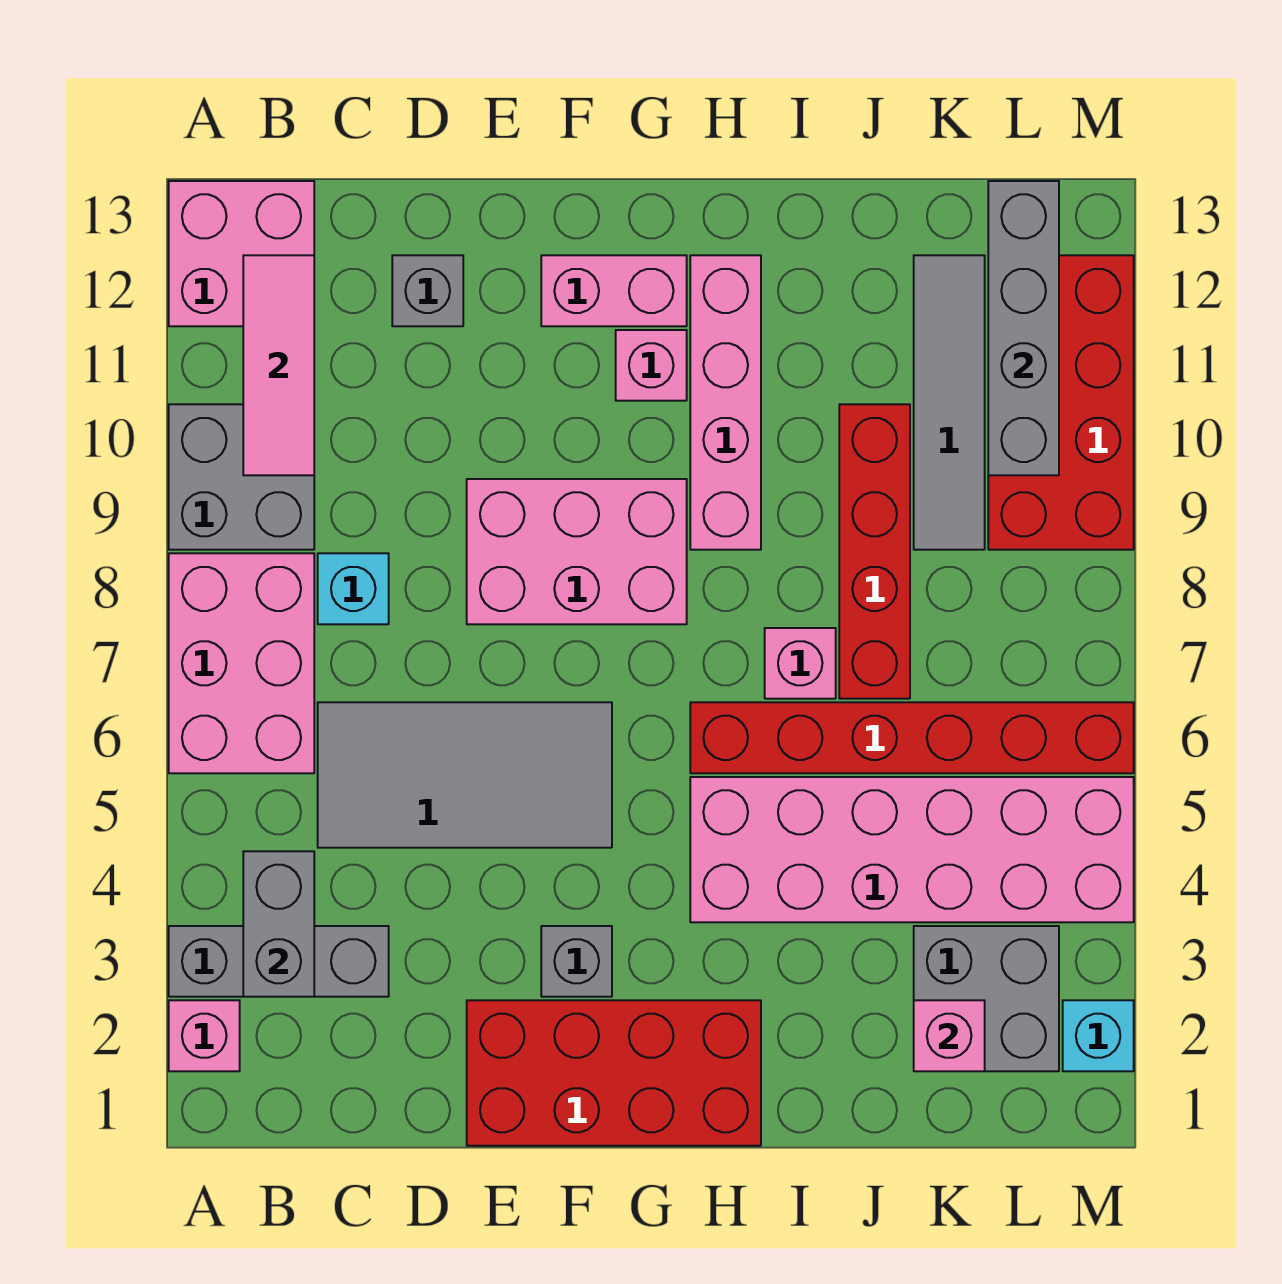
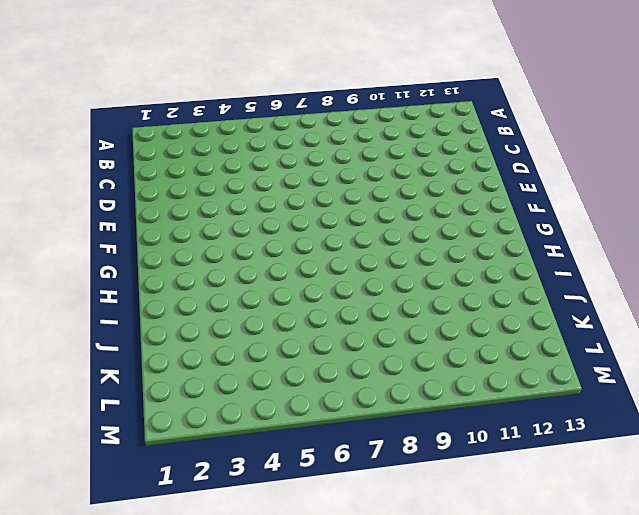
none -> pink 1x1 brick [169,1000,240,1071]
none -> grey 1x3 brick [169,926,389,997]
none -> pink 2x3 brick [169,553,314,773]

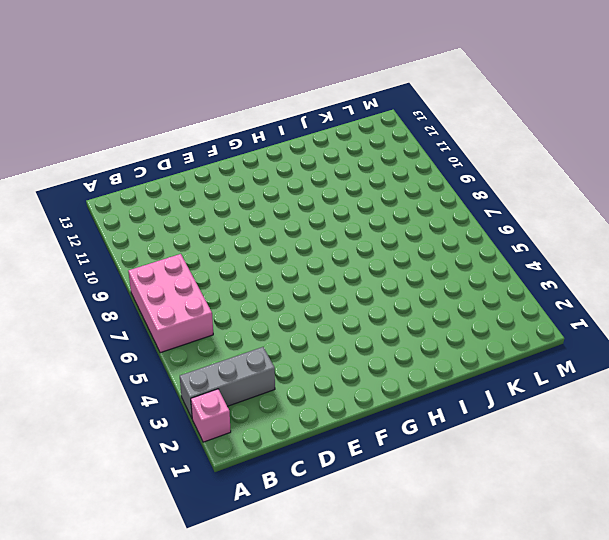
none -> grey 2x2 brick [169,404,314,550]
none -> pink 2x2 brick [169,181,314,326]
none -> grey 2x4 tile [318,702,612,848]

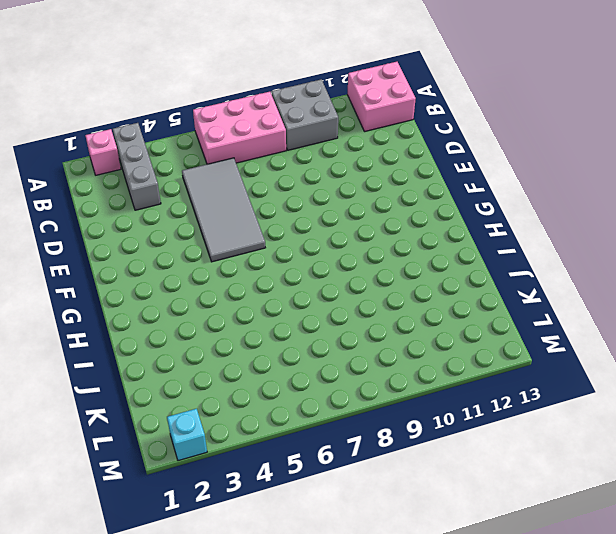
none -> cyan 1x1 brick [318,553,389,624]
none -> grey 1x1 brick [392,255,463,326]
none -> red 2x4 brick [467,1000,761,1146]

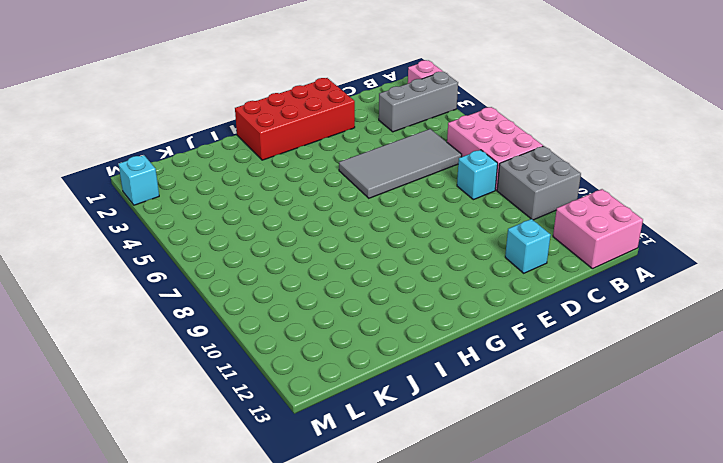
cyan 1x1 brick [505,219,551,273] -> grey 1x1 brick [392,255,463,326]
none -> pink 2x3 brick [467,479,687,624]
none -> grey 1x1 brick [541,926,612,997]
none -> pink 1x2 brick [541,255,687,326]

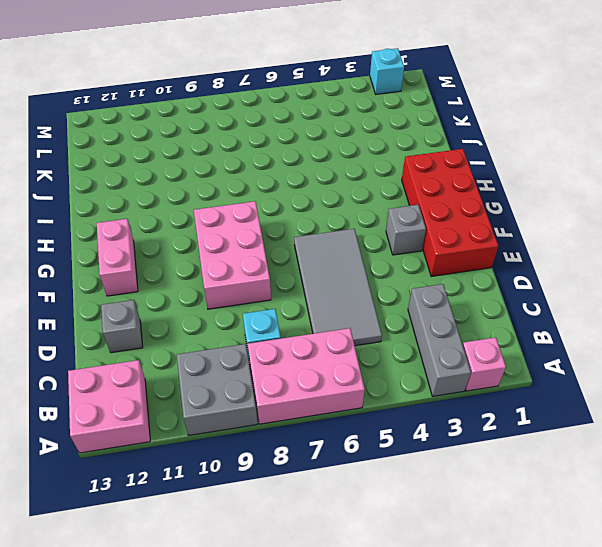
none -> pink 1x1 brick [616,330,687,401]
none -> pink 2x6 brick [690,777,1134,922]
none -> red 1x6 brick [690,702,1134,773]

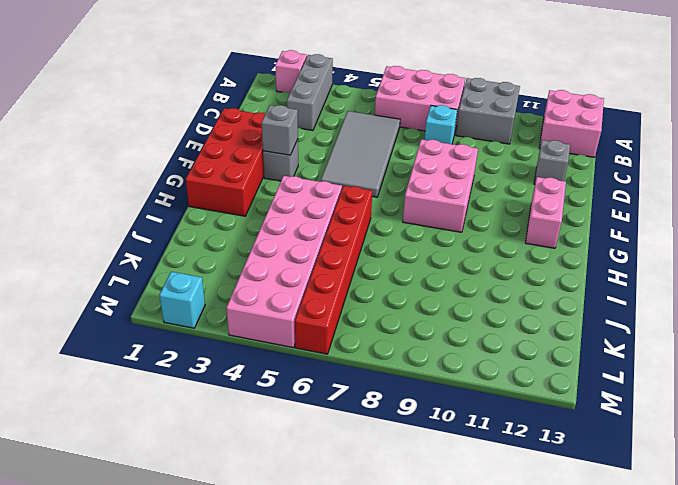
grey 1x1 brick [262,105,298,155] -> none
none -> pink 1x1 brick [616,330,687,401]
none -> pink 1x4 brick [690,255,761,550]
none -> pink 1x1 brick [765,628,836,699]

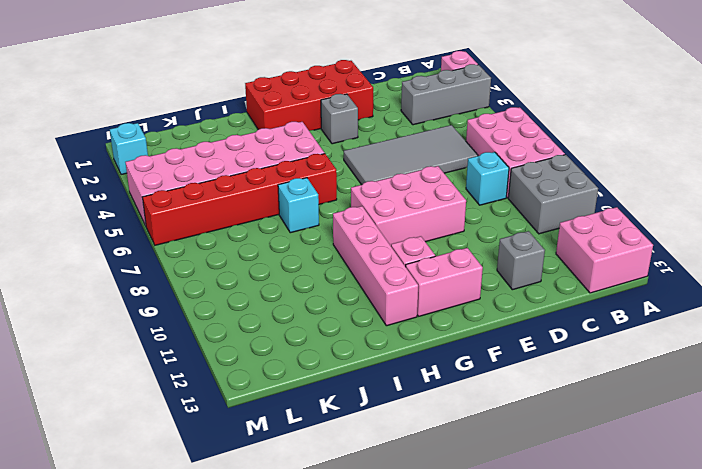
cyan 1x1 brick [278,178,319,233] -> pink 1x1 brick [765,628,836,699]
none -> red 1x4 brick [839,404,910,699]
none -> grey 2x2 brick [914,926,1059,1071]
none -> grey 1x4 tile [914,255,985,550]

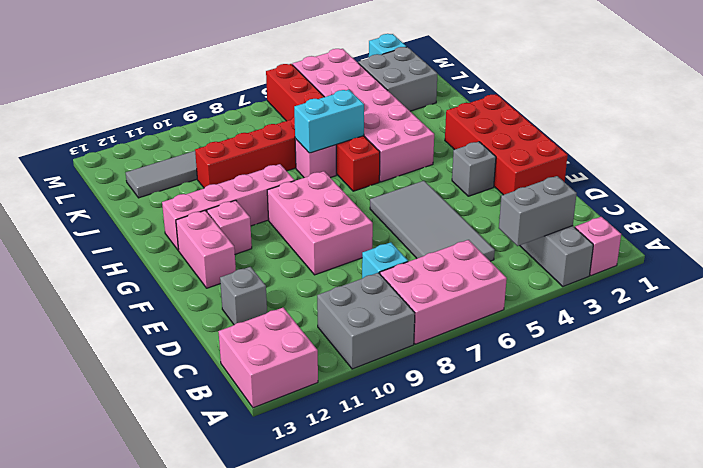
cyan 1x2 brick [294,90,364,153] -> none
none -> red 2x4 brick [988,255,1134,550]
none -> pink 1x3 tile [243,255,314,475]
none -> pink 1x1 brick [914,1000,985,1071]

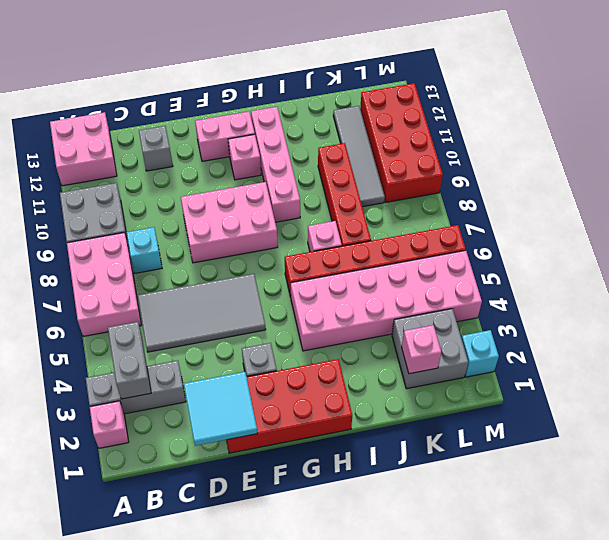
cyan 2x2 tile [184,372,257,446] -> none
none -> pink 1x3 tile [243,255,314,475]
none -> grey 1x4 brick [988,181,1059,475]

